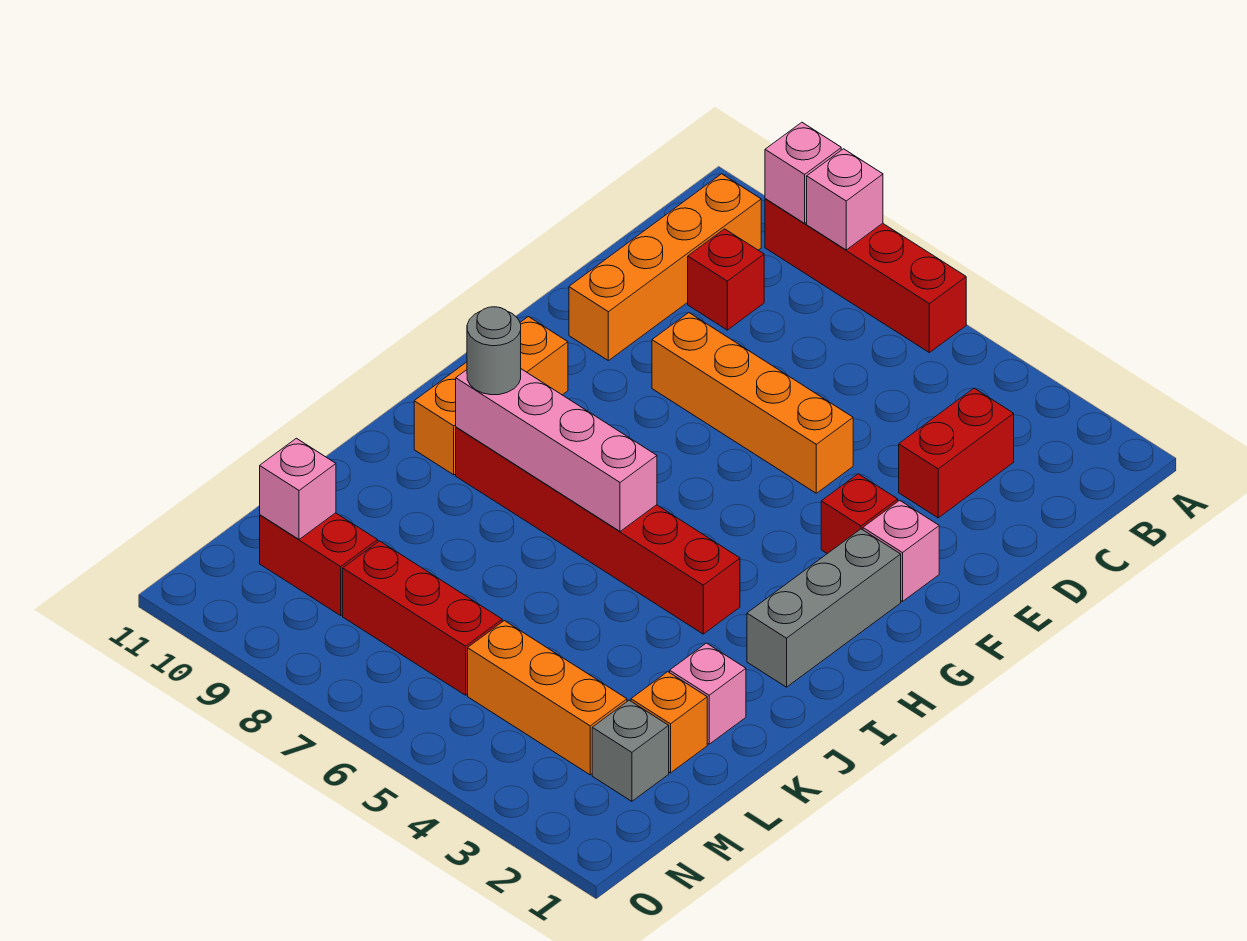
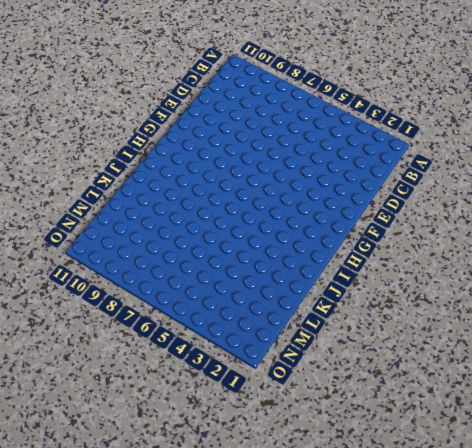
none -> red 1x4 brick [765,199,966,353]
none -> orange 1x4 brick [569,174,761,361]
none -> red 1x2 brick [899,388,1014,518]

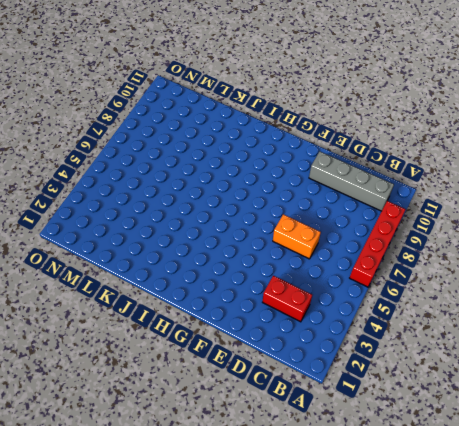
grey 1x4 brick [309,151,394,211] -> orange 1x4 brick [569,174,761,361]
orange 1x2 brick [273,214,321,259] -> orange 1x4 brick [652,313,853,493]
none -> red 1x1 brick [688,229,764,330]
none -> pink 1x1 brick [863,500,939,602]
none -> red 1x1 brick [821,474,898,554]

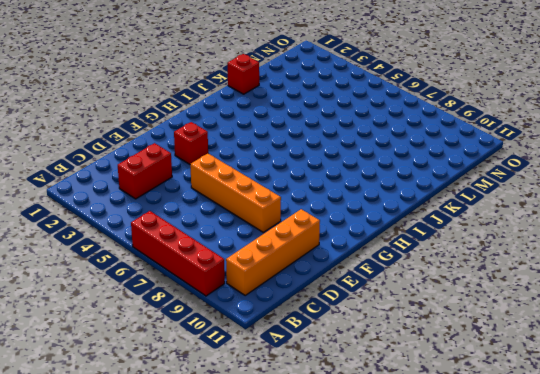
red 1x1 brick [227,54,259,94] -> red 1x1 brick moved to [688,229,764,330]
none -> pink 1x1 brick [863,500,939,602]
none -> grey 1x3 brick [747,529,901,687]
none -> orange 1x3 brick [414,317,568,475]

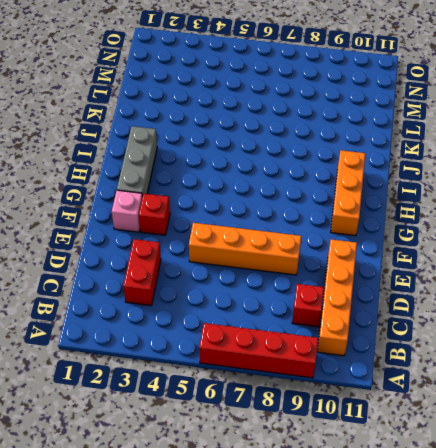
none -> red 1x6 brick [456,427,740,634]
none -> pink 1x1 brick [669,643,746,744]
none -> orange 1x1 brick [631,672,707,773]

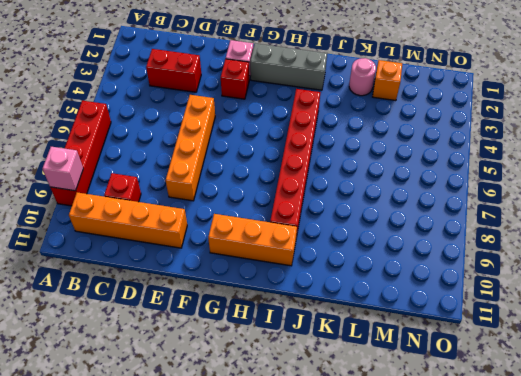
pink 1x1 round brick [349,58,376,96] -> pink 1x1 brick [669,643,746,744]
none -> grey 1x1 brick [592,700,669,801]
none -> orange 1x3 brick [468,621,627,775]
none -> red 1x3 brick [343,541,502,695]

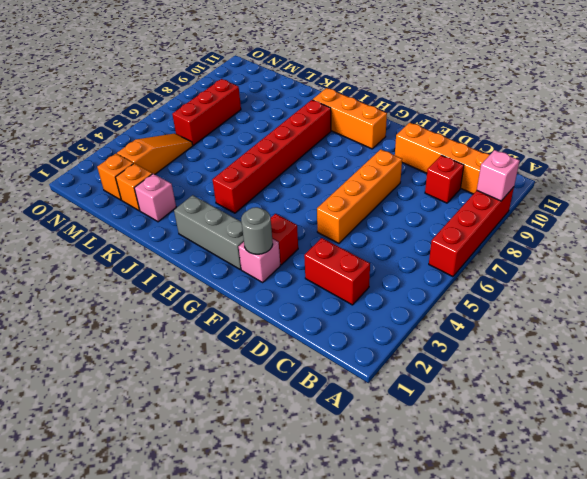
grey 1x1 round brick [241,207,273,254] -> grey 1x1 round brick moved to [467,307,521,395]
orange 1x1 brick [97,154,133,200] -> grey 1x1 brick [592,700,669,801]
orange 1x3 slope [117,133,193,174] -> orange 1x3 brick [468,621,627,775]
none -> red 1x2 brick [260,513,378,615]
none -> pink 1x1 brick [807,149,883,250]
none -> pink 1x4 brick [456,369,657,531]

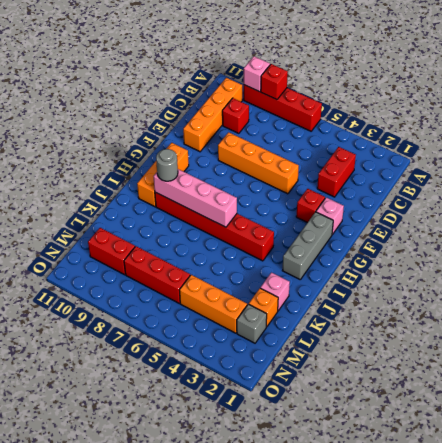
red 1x1 brick [261,64,288,100] -> pink 1x1 brick [807,149,883,250]
none -> pink 1x1 brick [260,438,336,539]

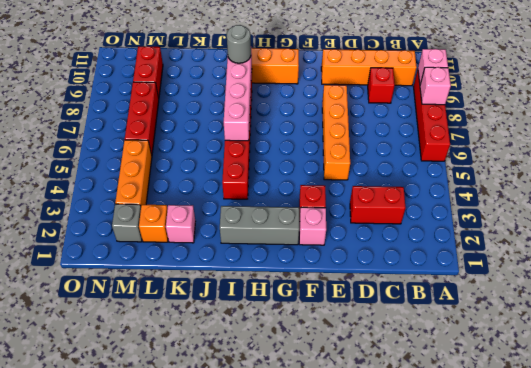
none -> pink 1x1 brick [260,438,336,539]

